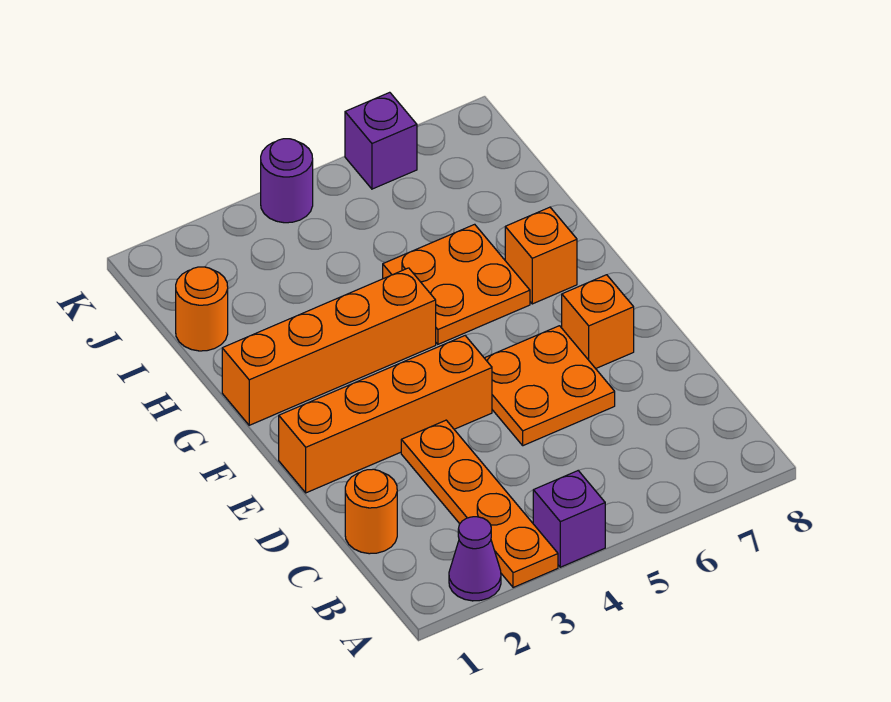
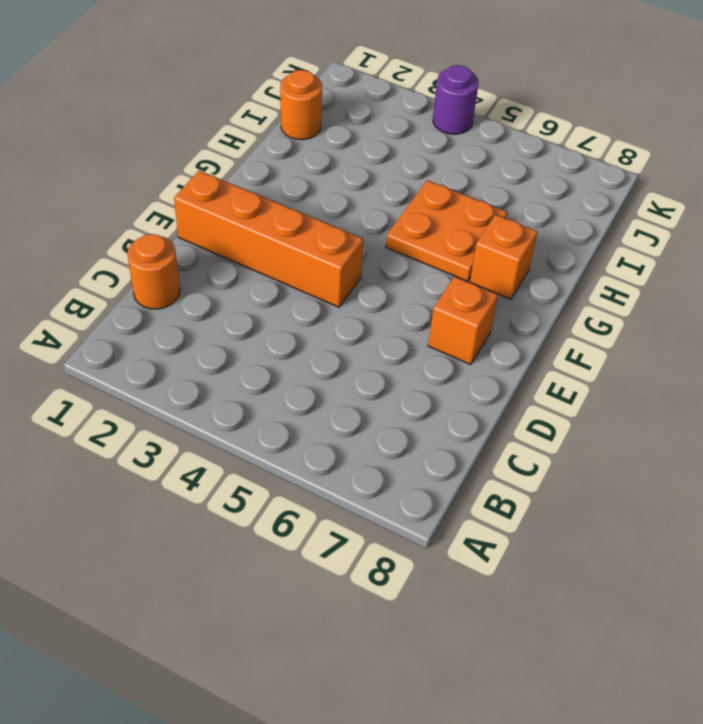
none -> purple 1x1 cone [449,517,501,601]
none -> orange 1x4 plate [401,420,558,588]
none -> purple 1x1 brick [533,471,605,567]

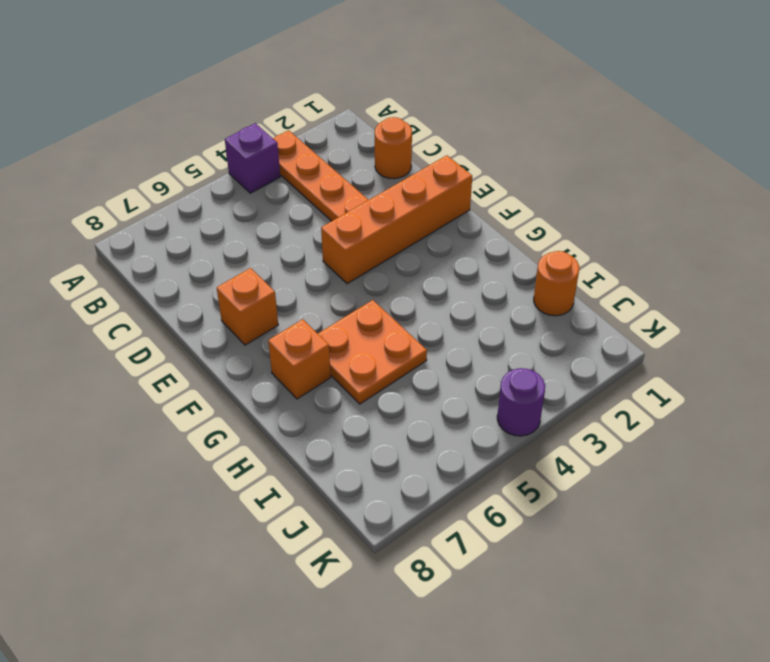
none -> purple 1x1 cone [449,517,501,601]
none -> orange 2x2 plate [485,326,615,446]
none -> orange 1x4 brick [222,268,436,425]

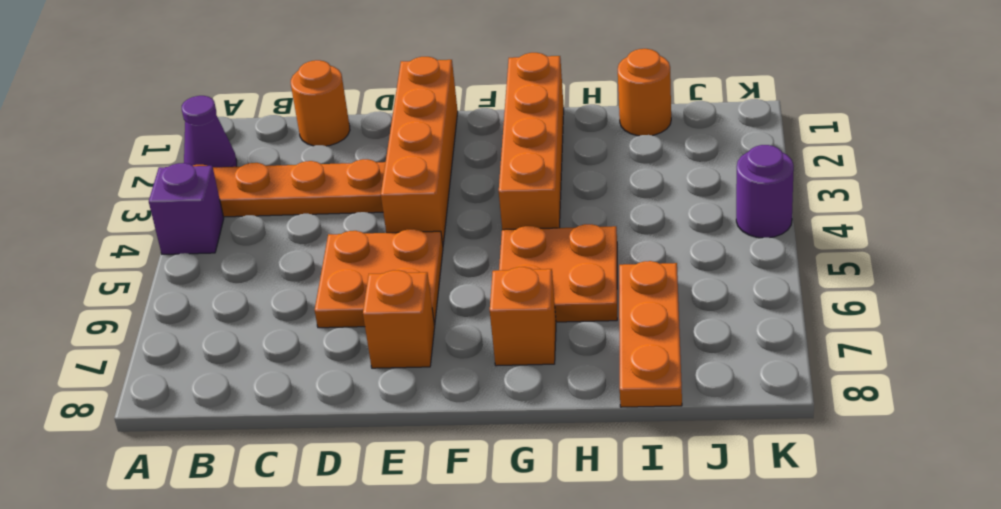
orange 1x3 plate [619,261,682,407] -> none
none -> purple 1x1 brick [345,92,417,189]

